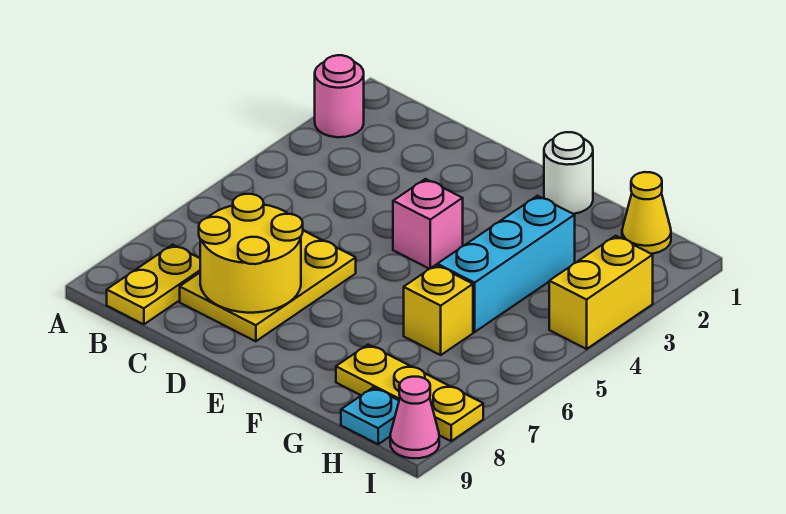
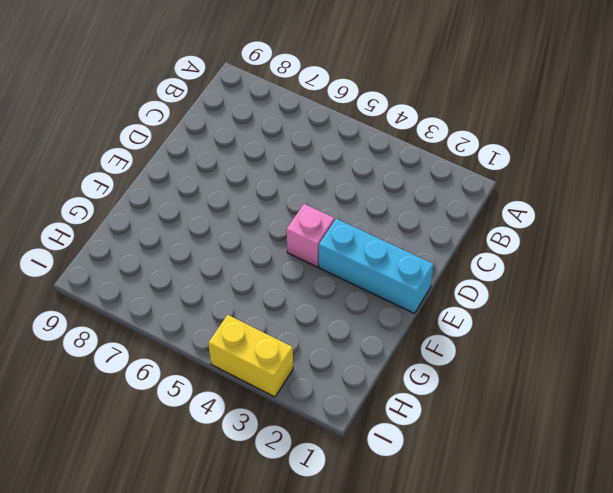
cyan 1x3 brick [319,219,433,313] -> cyan 1x3 brick moved to [437,196,575,332]
none -> pink 1x1 round brick [315,55,364,137]
none -> yellow 1x2 plate [107,245,200,324]
none -> yellow 2x3 plate [180,231,356,341]

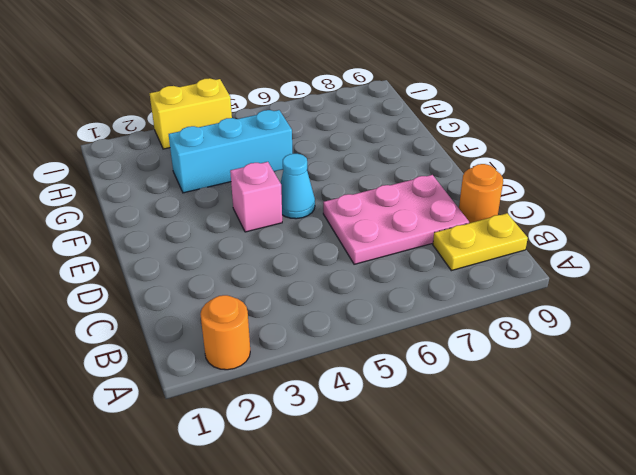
orange 1x1 round brick [200,295,250,370] -> pink 1x1 round brick [315,55,364,137]
pink 2x3 plate [323,175,469,264] -> yellow 2x3 plate [180,231,356,341]
orange 1x1 round brick [459,164,503,223] -> none
cyan 1x1 cone [281,154,315,219] -> none
none -> white 1x1 round brick [544,132,593,214]
none -> yellow 1x1 brick [404,265,473,355]
none -> yellow 1x3 plate [336,345,483,441]

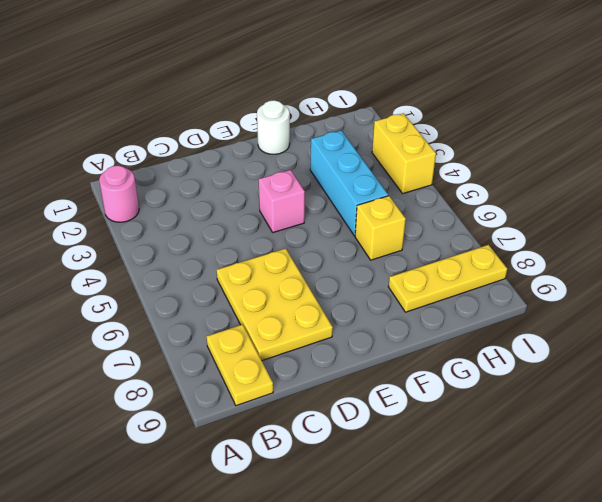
none -> yellow 1x1 cone [622,172,671,254]
none -> cyan 1x1 plate [341,387,399,444]
none -> pink 1x1 cone [390,377,439,458]

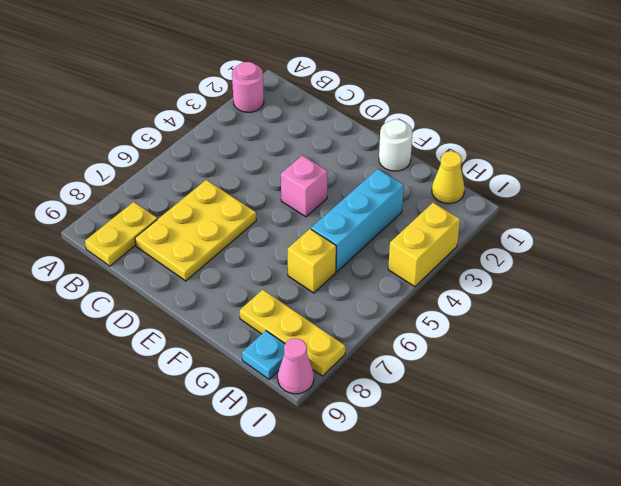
none -> yellow 2x2 round brick [199,194,303,313]

